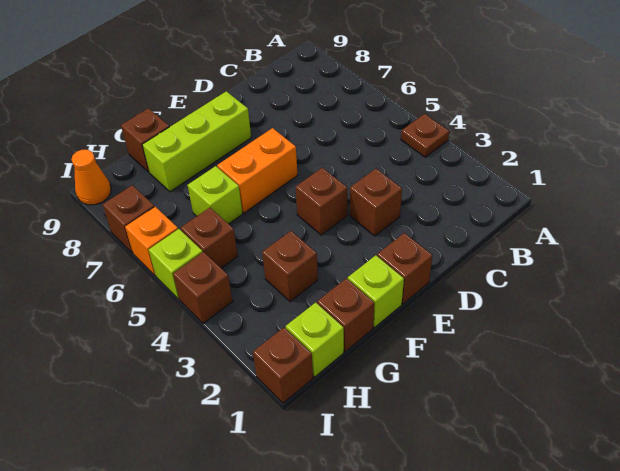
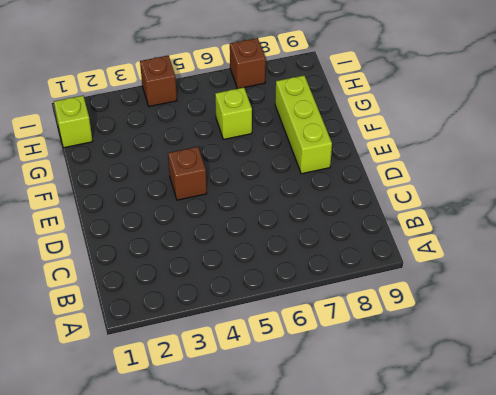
none -> brown 1x1 plate [401,114,449,157]
none -> brown 1x1 brick [350,169,402,236]
none -> brown 1x1 brick [377,233,433,304]

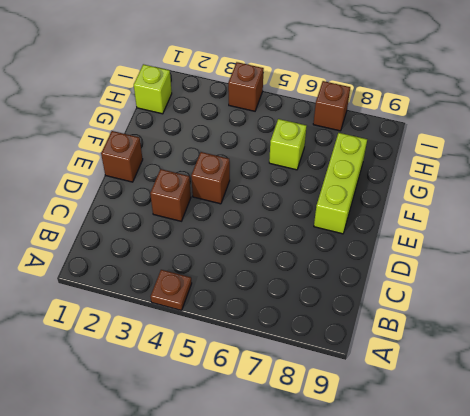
none -> orange 1x2 brick [217,128,297,213]
none -> lime 1x1 brick [348,255,404,327]
none -> brown 1x1 brick [317,278,374,352]

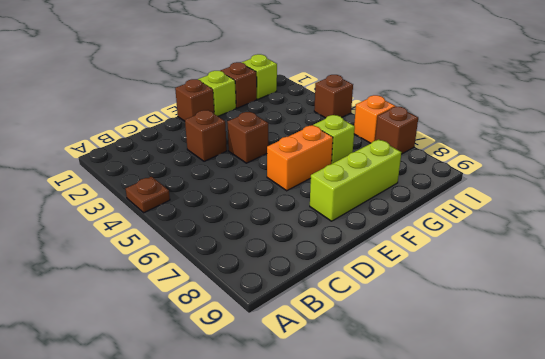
none -> brown 1x1 brick [262,231,318,301]
none -> brown 1x1 brick [121,108,169,172]
none -> brown 1x1 brick [181,208,238,268]

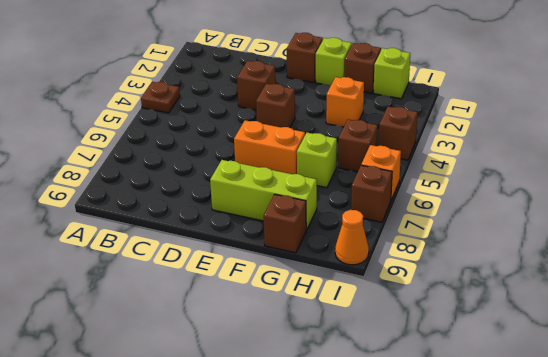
orange 1x1 brick [326,77,364,127] -> brown 1x1 brick [262,231,318,301]
none -> brown 1x1 brick [253,328,313,403]
none -> lime 1x1 brick [149,229,203,299]

